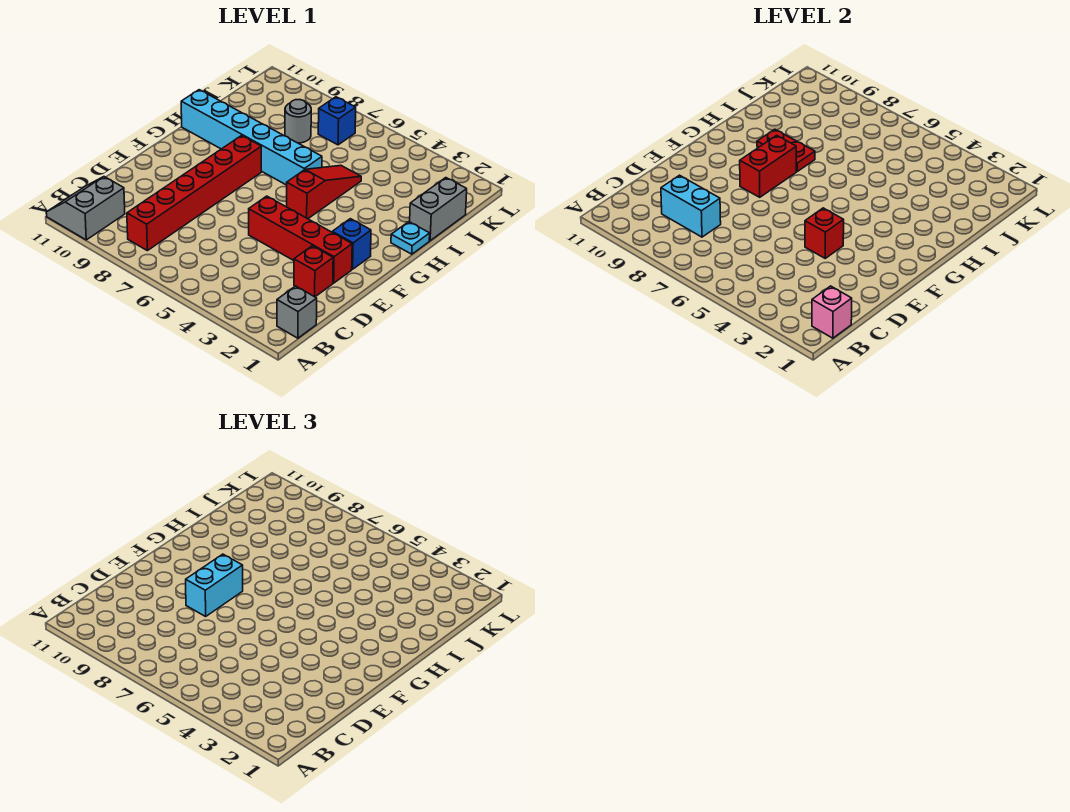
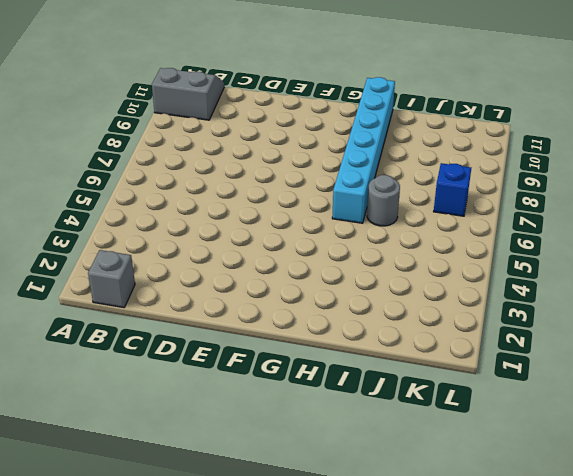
grey 1x1 round brick [367,175,400,226] -> grey 1x1 round brick moved to [285,100,311,143]
none -> red 1x6 brick [127,135,261,251]
none -> red 1x1 brick [294,246,333,297]
none -> red 1x4 brick [249,196,352,283]

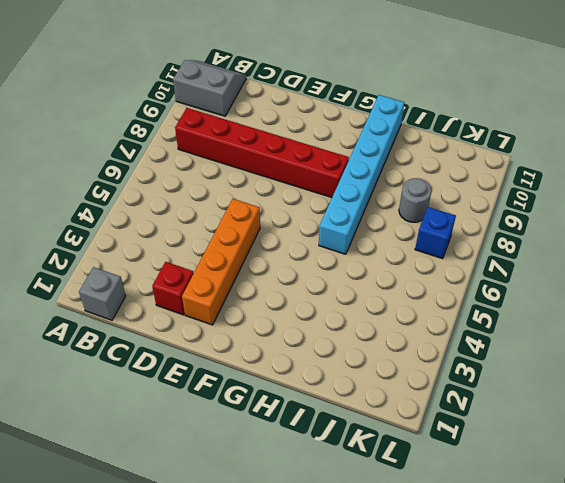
orange 1x4 brick [182,199,260,325] -> red 1x4 brick [249,196,352,283]
none -> blue 1x1 brick [332,219,371,269]
none -> red 1x3 slope [287,165,361,219]
none -> cyan 1x1 plate [391,222,430,254]

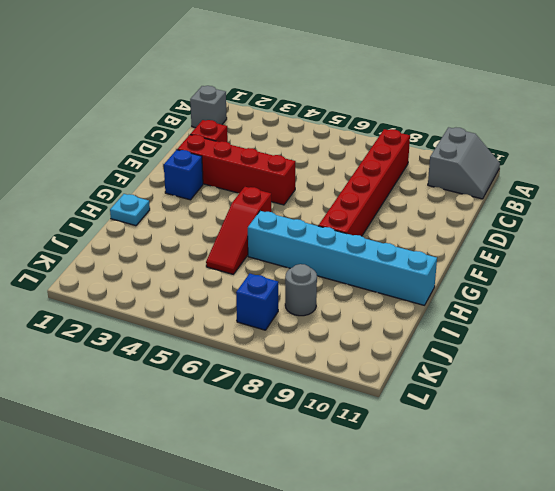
none -> grey 1x2 brick [410,178,467,241]
none -> pink 1x1 brick [812,286,852,338]
none -> cyan 1x2 brick [661,175,721,237]

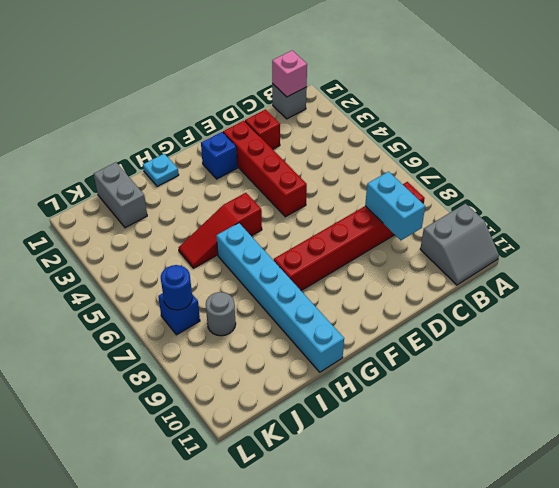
grey 1x2 brick [94,162,147,228] -> grey 1x2 brick turned to [410,178,467,241]
blue 1x1 round brick [161,265,192,310] -> none
none -> red 1x1 brick [805,208,844,258]
none -> red 1x2 brick [740,135,796,197]
none -> red 1x2 plate [757,129,815,171]

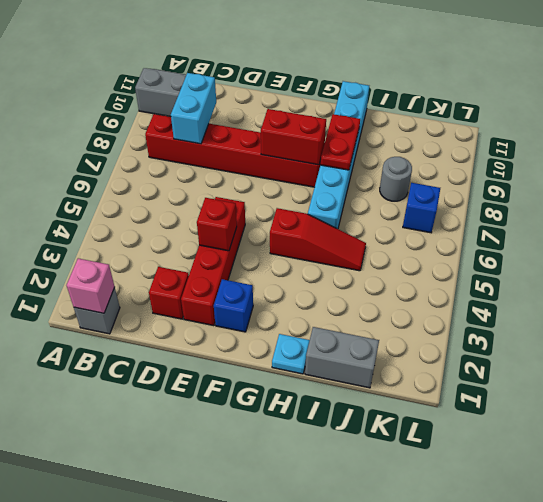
none -> cyan 1x2 brick [186,554,243,616]

